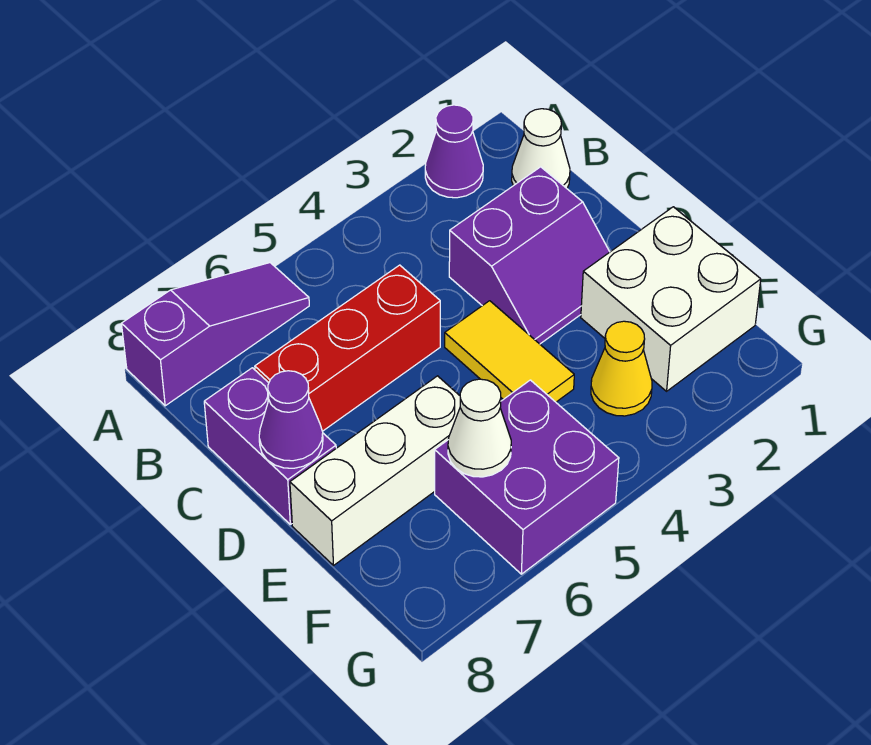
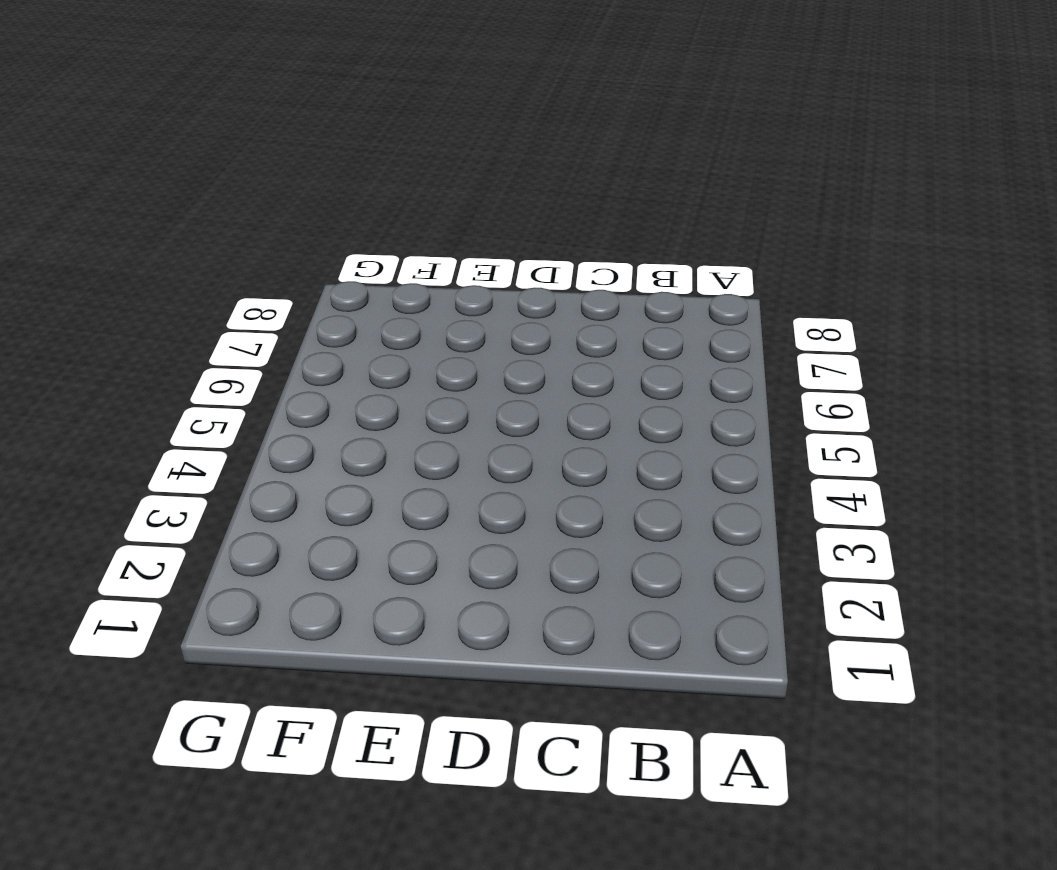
none -> purple 1x1 cone [425,105,483,198]
none -> purple 1x3 slope [121,263,309,406]
none -> white 1x1 cone [512,109,570,188]

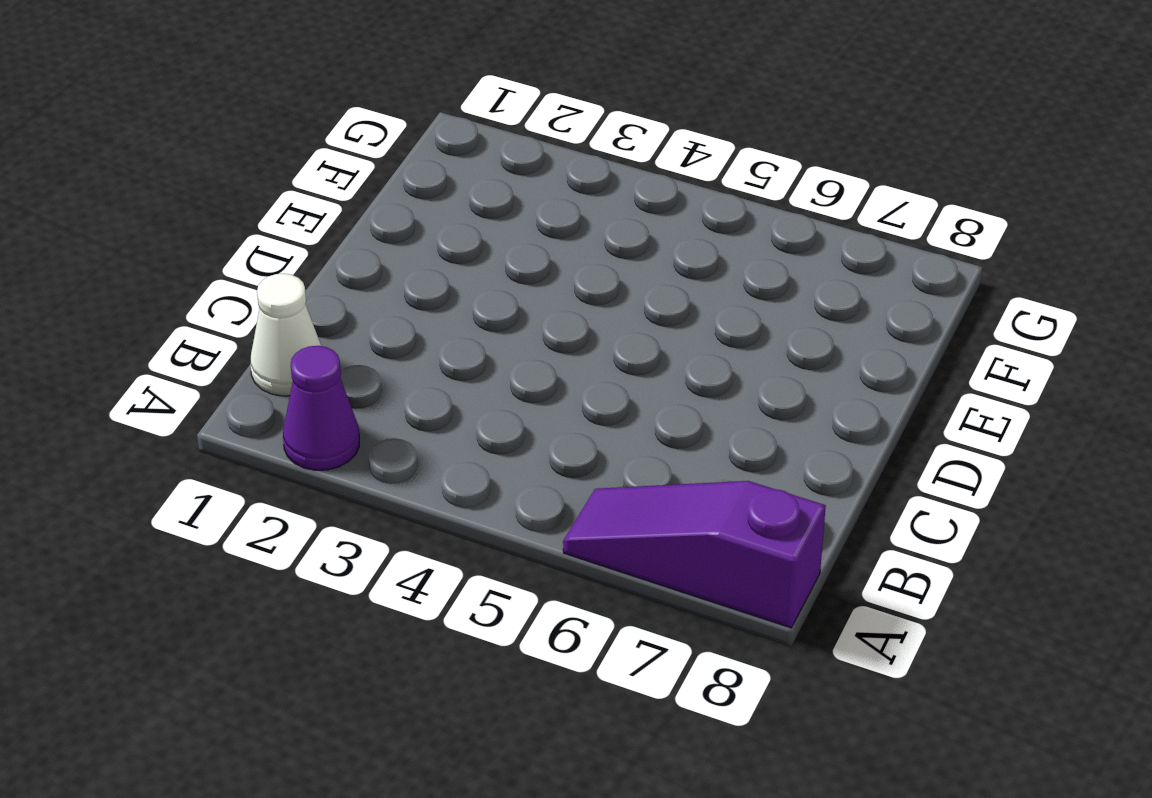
none -> purple 2x2 slope [449,167,610,344]
none -> red 1x3 brick [255,265,440,431]
none -> purple 1x2 brick [204,368,336,524]

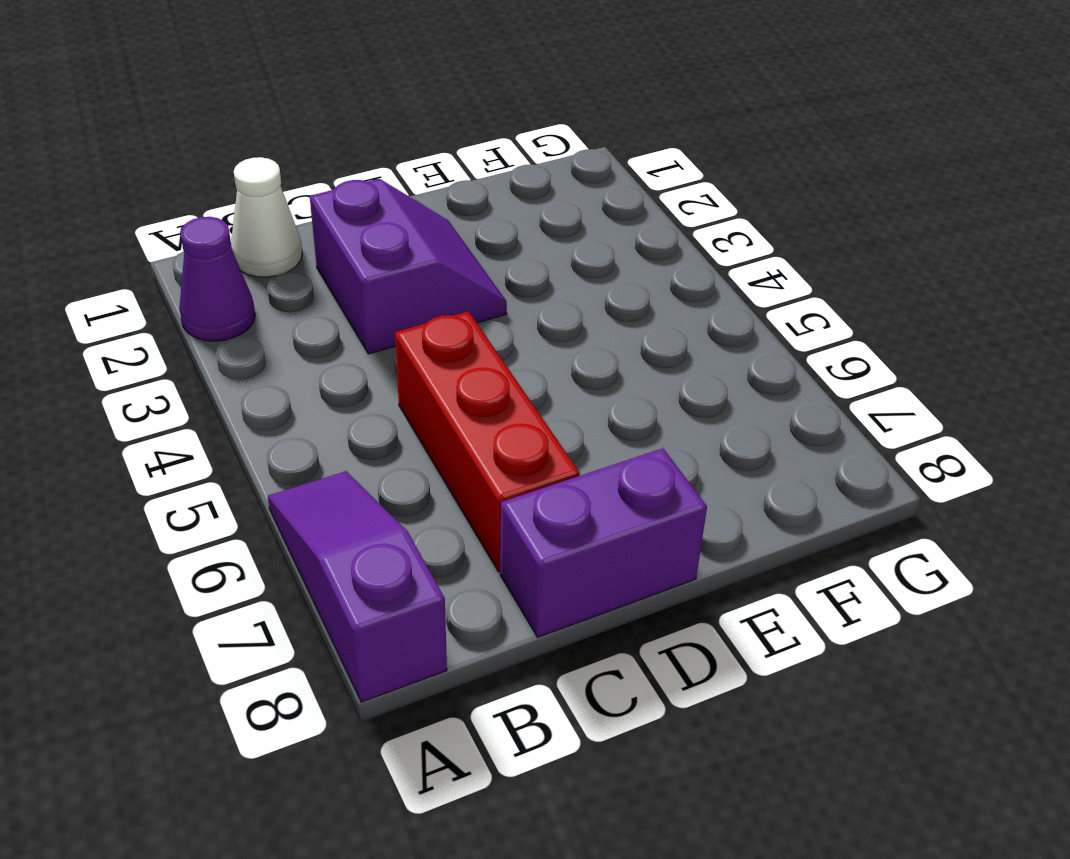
none -> yellow 1x2 tile [445,301,574,402]
none -> white 2x2 brick [581,207,761,391]
none -> white 1x3 brick [290,376,460,565]

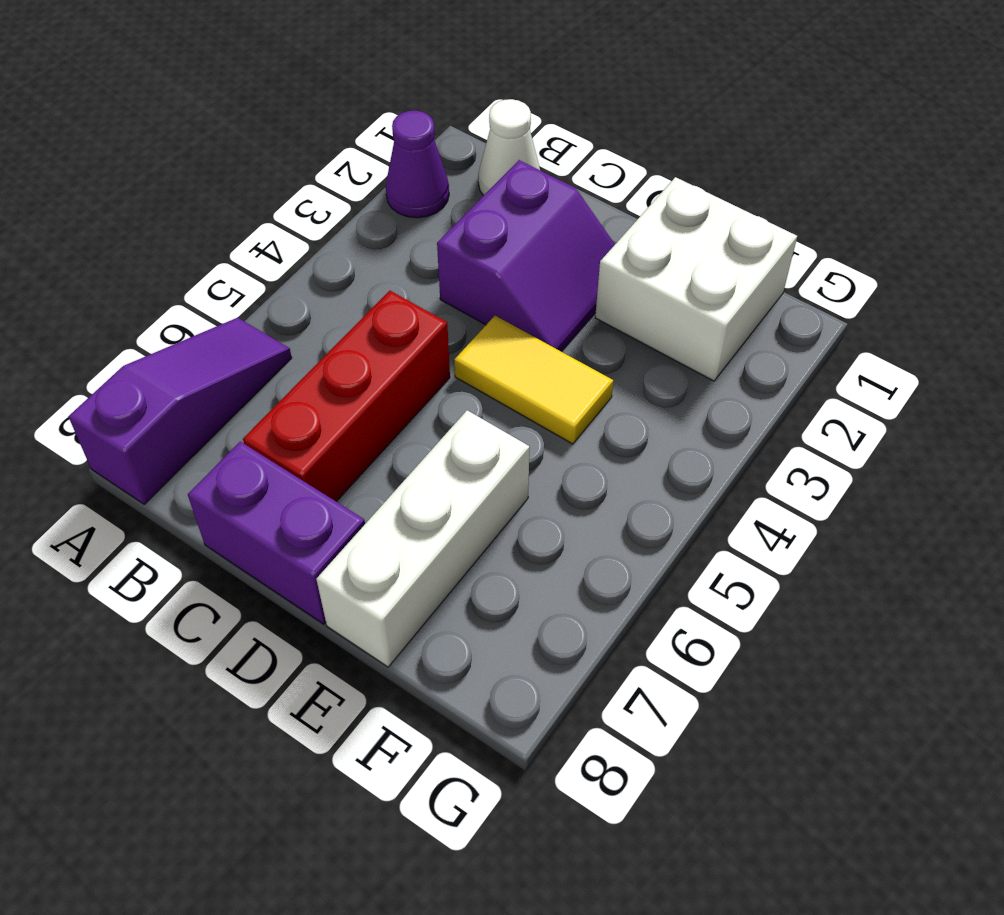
none -> yellow 1x1 cone [591,321,652,416]
none -> purple 2x2 brick [435,380,619,574]
none -> purple 1x1 cone [259,371,323,468]

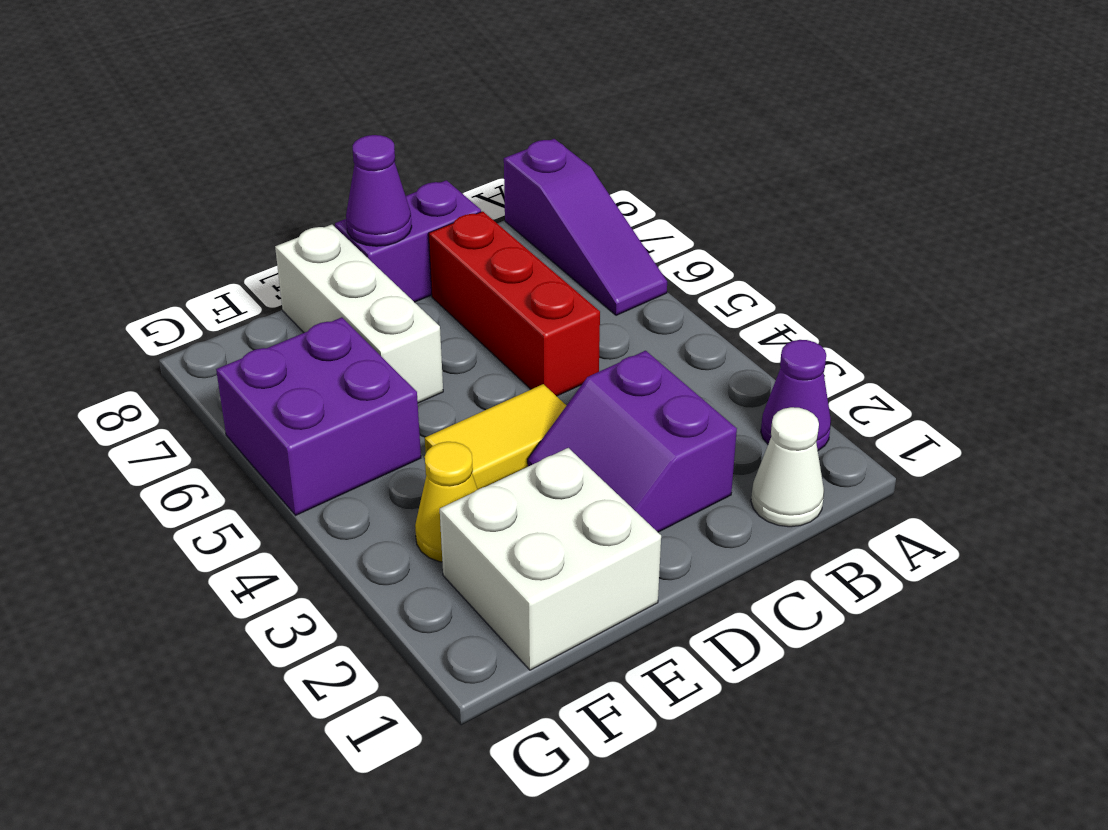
none -> white 1x1 cone [448,379,511,477]

